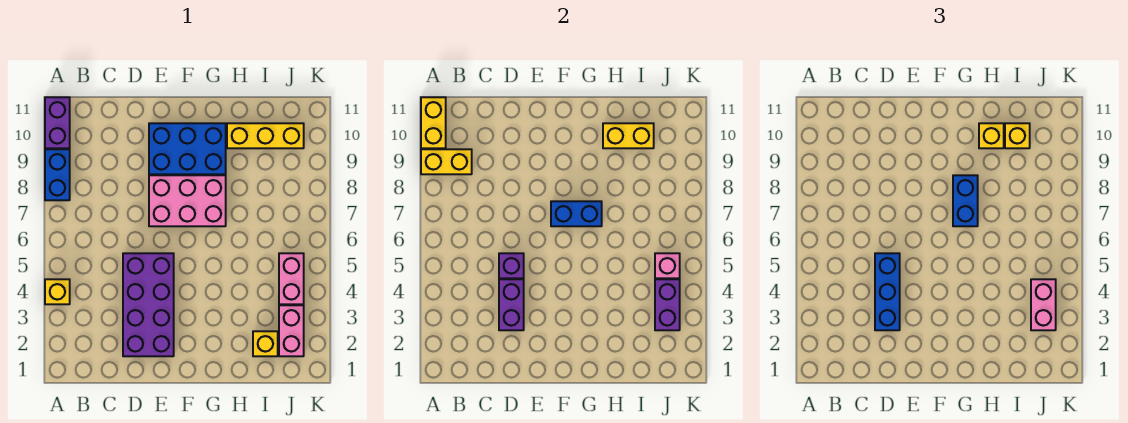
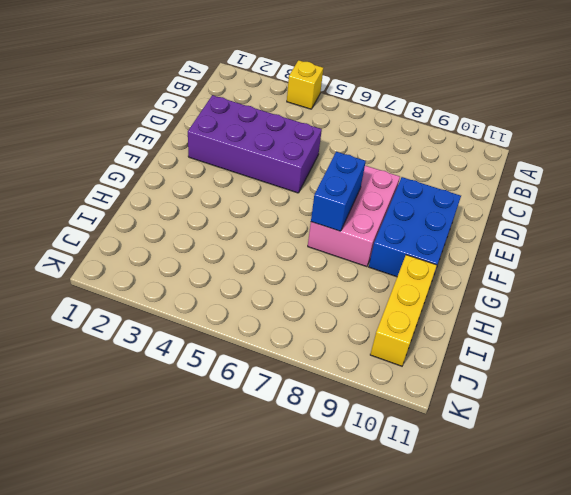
none -> blue 1x2 brick [45,149,70,200]
none -> purple 1x2 brick [45,97,70,148]
none -> yellow 1x1 brick [253,331,278,356]

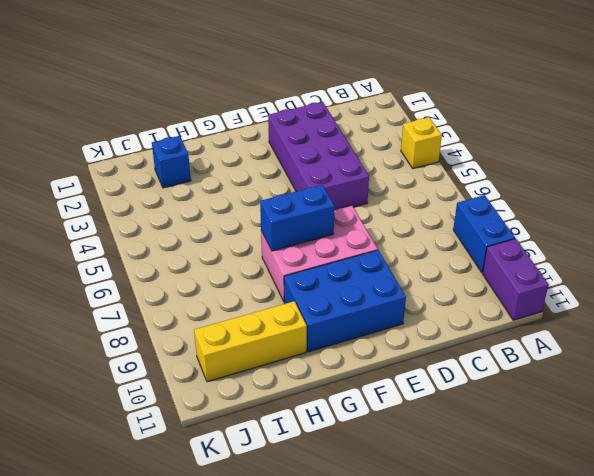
blue 1x1 brick [152,136,191,188] -> yellow 1x1 brick [253,331,278,356]
none -> pink 1x2 brick [279,305,304,356]
none -> pink 1x2 brick [279,253,304,304]
none -> yellow 1x2 brick [421,149,472,174]

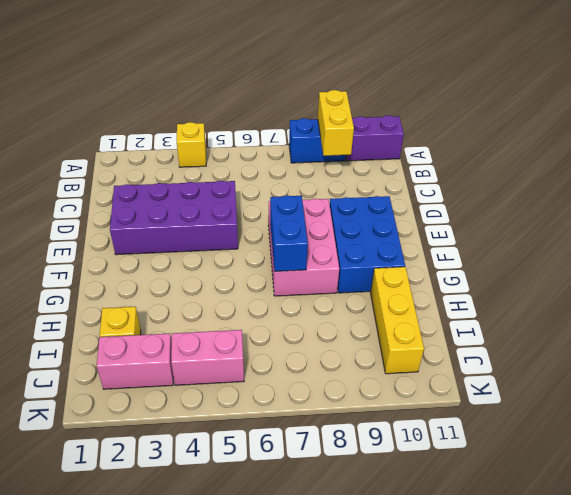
none -> yellow 1x2 brick [421,97,446,148]
none -> purple 1x2 brick [499,279,524,330]
none -> purple 1x1 brick [499,253,524,278]

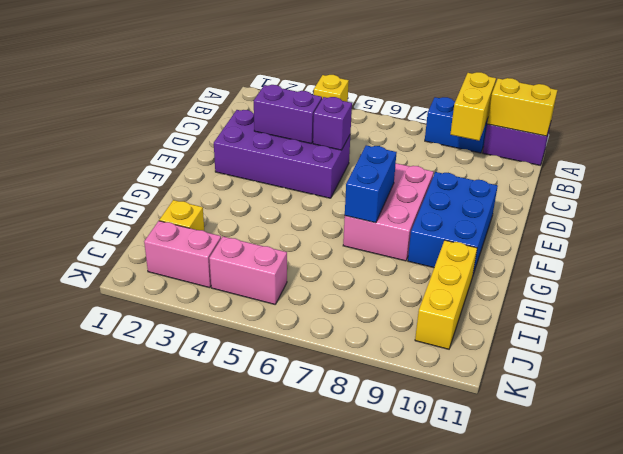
none -> yellow 1x2 brick [603,123,654,148]
none -> purple 1x2 brick [655,279,680,330]
none -> pink 1x1 brick [655,253,680,278]

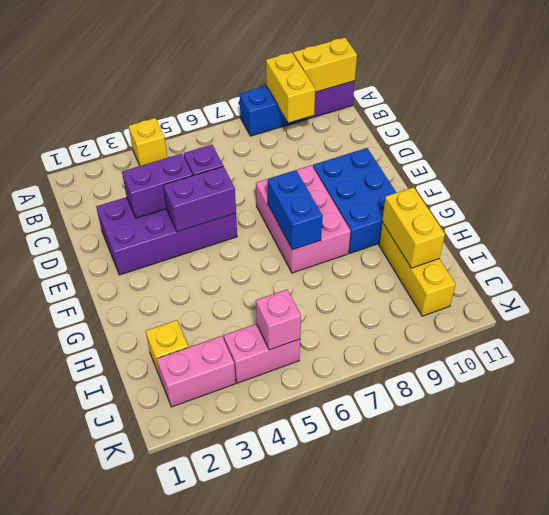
purple 1x2 brick [163,166,236,232] -> purple 1x2 brick moved to [655,279,680,330]
none -> blue 1x3 brick [875,253,900,330]
none -> blue 1x2 brick [953,175,978,226]
none -> yellow 1x1 brick [979,123,1004,148]

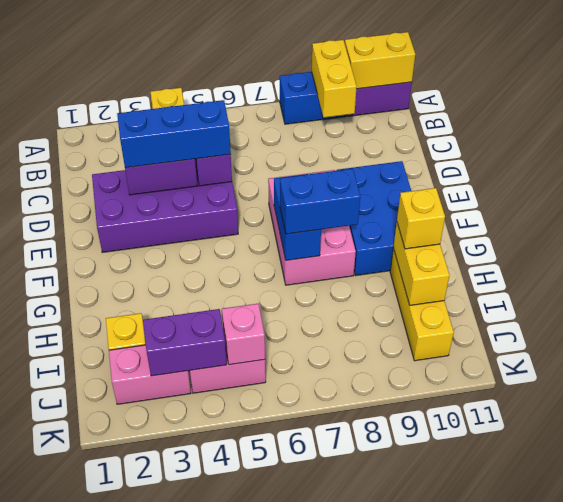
none -> yellow 1x1 brick [1005,123,1030,148]
none -> pink 1x2 brick [1031,279,1056,330]

